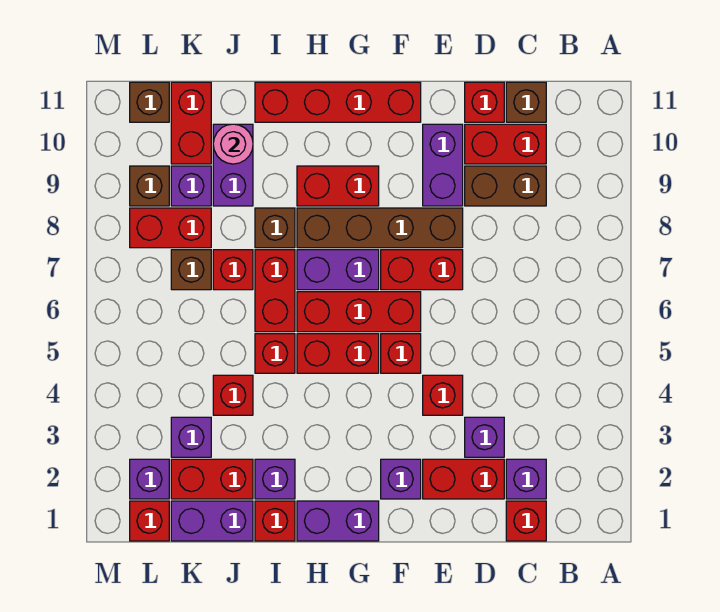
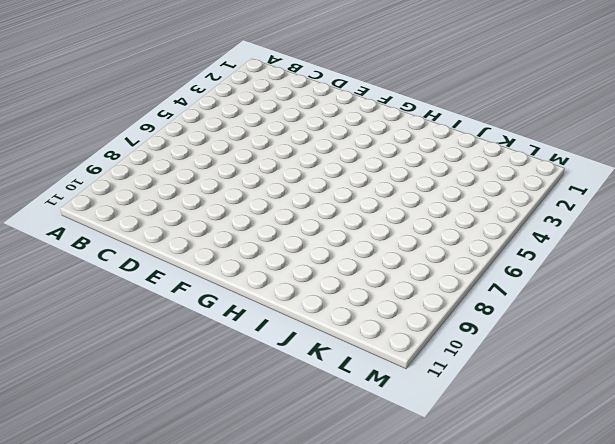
none -> red 1x1 brick [506,501,546,541]
none -> purple 1x1 brick [506,459,546,499]
none -> brown 1x2 brick [465,166,546,206]
none -> red 1x2 brick [465,124,546,164]

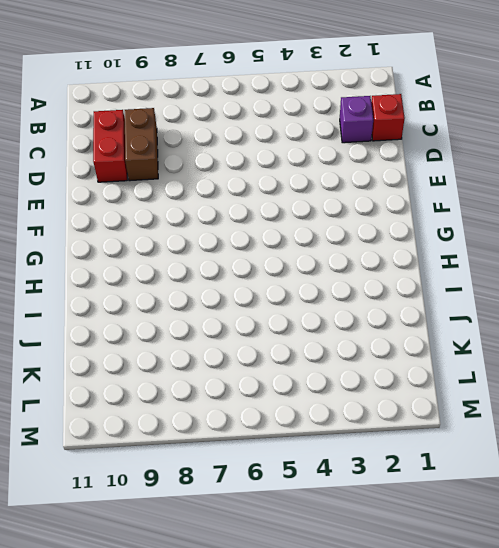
none -> brown 1x1 brick [506,82,546,122]
none -> red 1x2 brick [423,459,504,499]
none -> purple 1x1 brick [465,417,504,457]
none -> red 1x1 brick [465,82,504,122]

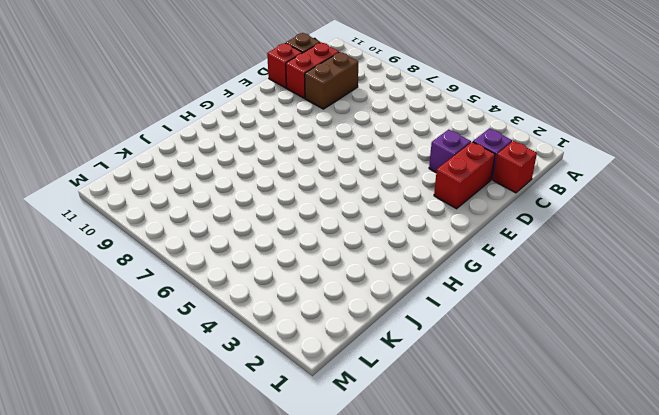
none -> red 1x1 brick [423,375,463,415]
none -> red 1x2 brick [381,250,463,290]
none -> brown 1x4 brick [297,208,463,248]
none -> purple 1x2 brick [423,124,463,206]

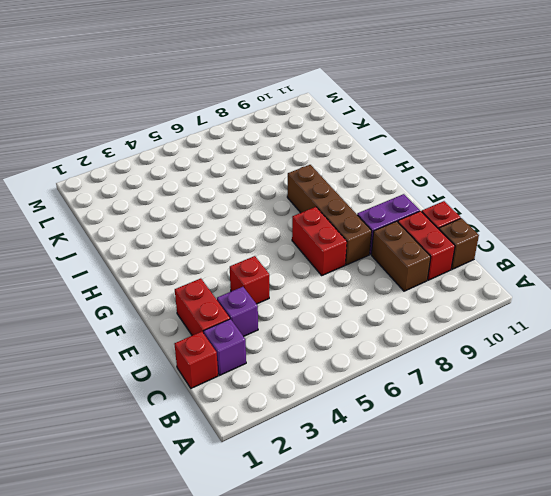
none -> purple 1x1 brick [381,459,421,499]
none -> red 1x1 brick [381,334,421,373]
none -> red 1x3 brick [297,292,421,332]
none -> red 1x4 brick [255,82,421,122]

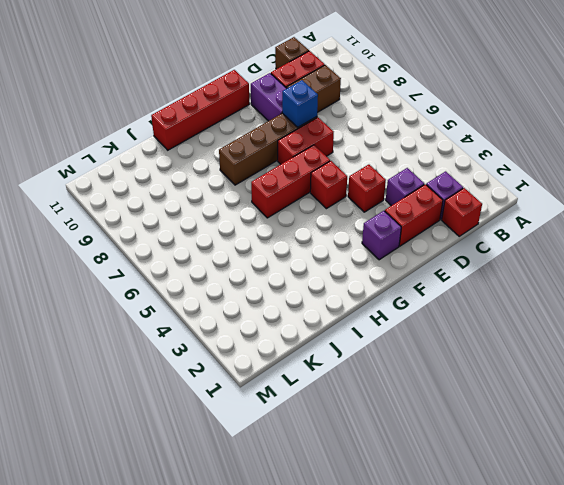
blue 1x1 brick [282,80,318,127] -> none
none -> red 1x1 brick [465,82,504,122]
none -> purple 1x2 brick [297,501,379,541]
none -> red 1x2 brick [297,334,379,373]
none -> purple 1x2 brick [297,250,379,290]

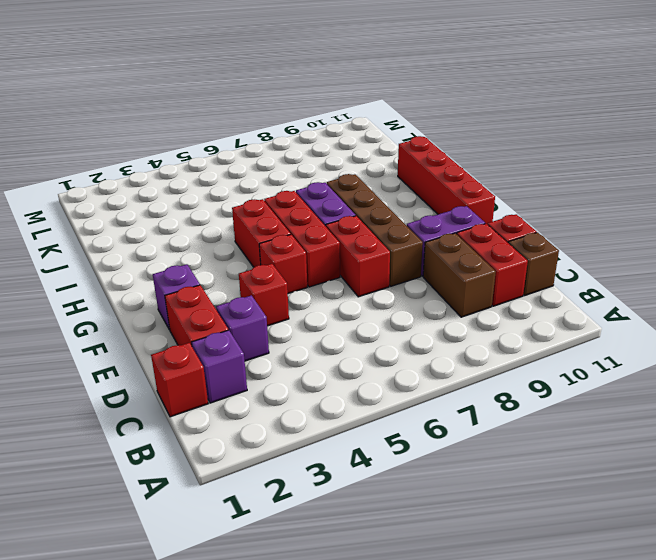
none -> purple 1x2 brick [297,501,379,541]
none -> red 1x2 brick [297,166,379,206]
none -> red 1x1 brick [255,501,295,541]
none -> purple 1x1 brick [255,459,295,499]

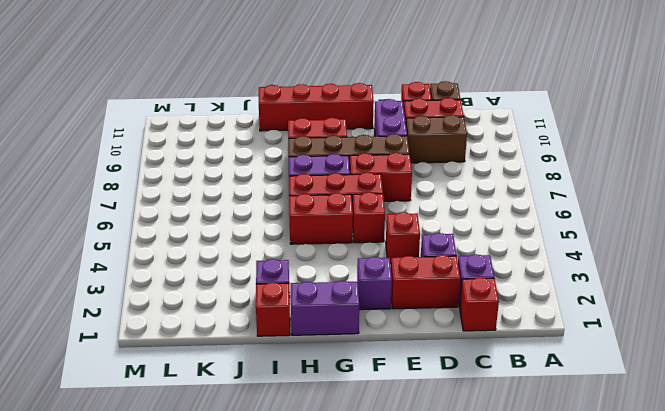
none -> red 1x1 brick [255,334,295,373]
none -> red 1x2 brick [255,250,295,332]
none -> brown 1x1 brick [255,208,295,248]
none -> purple 1x2 brick [171,501,253,541]

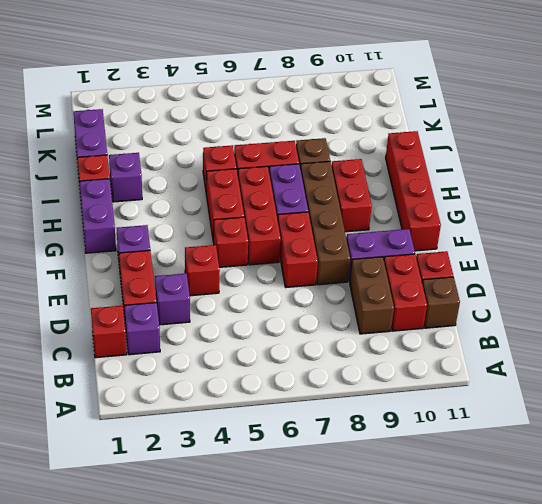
none -> red 1x2 brick [171,459,253,499]
none -> red 1x1 brick [213,375,253,415]
none -> red 1x1 brick [213,250,253,290]
none -> purple 1x2 brick [213,124,253,206]

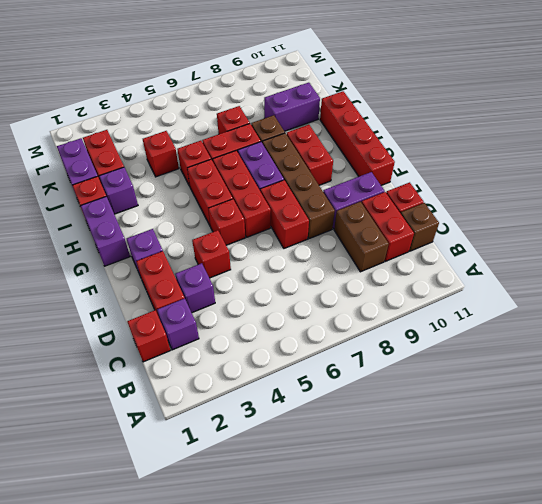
none -> purple 1x1 brick [171,417,211,457]
none -> brown 1x1 brick [171,250,211,290]
none -> red 1x2 brick [130,208,211,248]
none -> purple 1x1 brick [171,166,211,206]

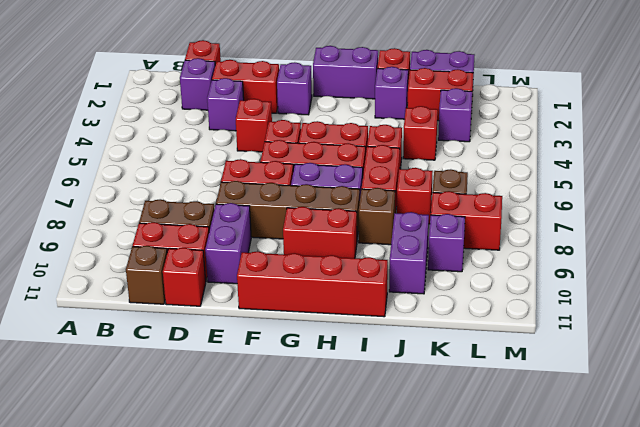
none -> red 1x2 brick [171,82,211,164]
none -> red 1x1 brick [130,501,169,541]
none -> purple 1x1 brick [130,459,169,499]
none -> brown 1x1 brick [130,166,169,206]

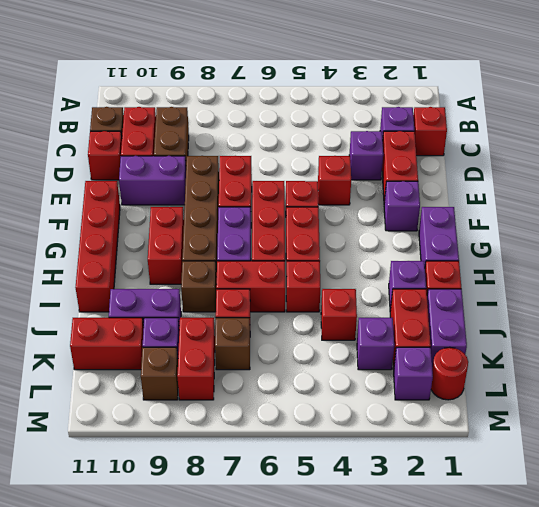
red 1x1 round brick [431,347,468,400] -> red 1x1 brick [130,501,169,541]
none -> brown 1x1 brick [130,82,169,122]
none -> pink 1x1 round brick [213,124,253,164]

